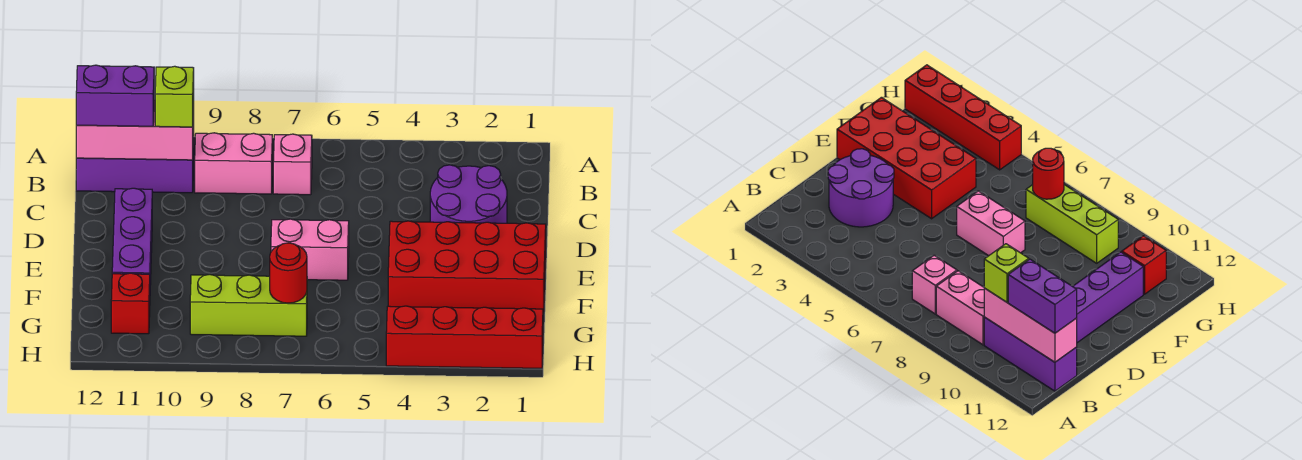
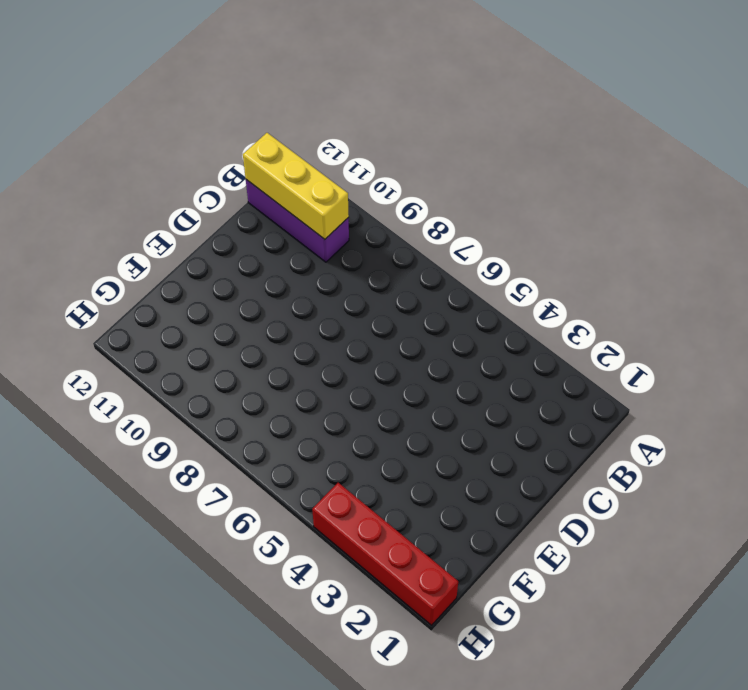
yellow 1x3 brick [243,133,349,239] -> pink 1x3 brick [76,100,194,160]
none -> pink 1x1 brick [273,134,312,195]
none -> pink 1x2 brick [195,133,272,194]
none -> purple 2x2 round brick [430,165,507,223]

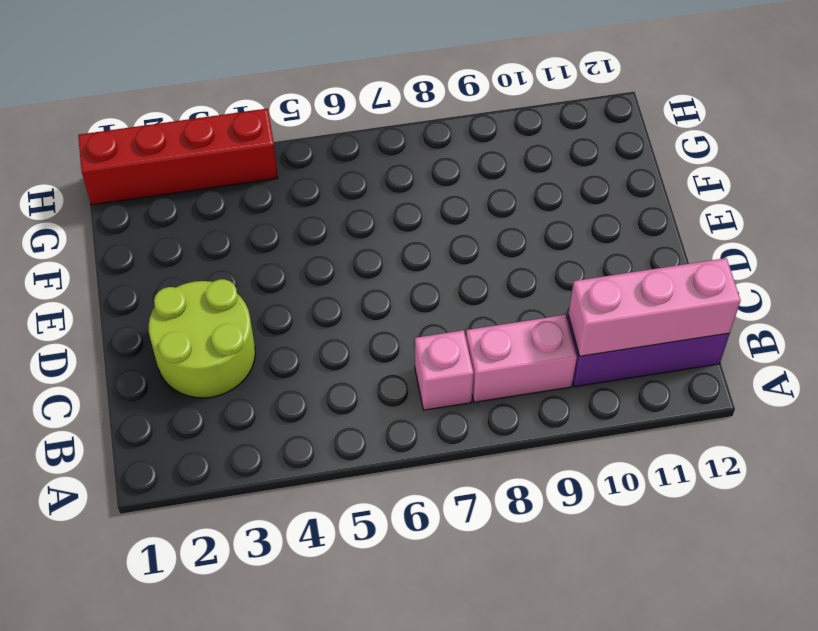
lime 2x2 round brick [149,279,255,398] -> purple 2x2 round brick [430,165,507,223]
none -> purple 1x3 brick [112,188,152,285]
none -> red 2x4 brick [388,221,546,312]
none -> pink 1x2 brick [271,219,349,280]

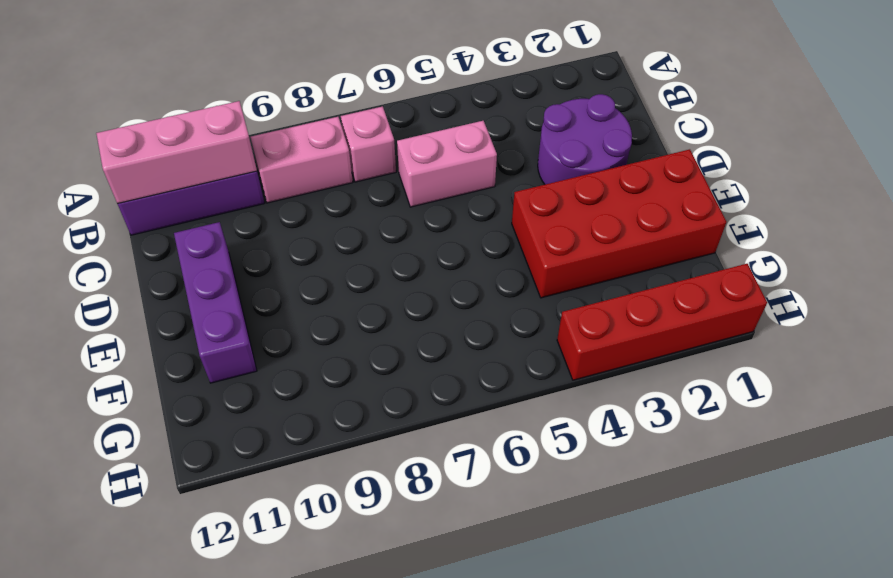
pink 1x2 brick [397,121,497,207] -> pink 1x2 brick moved to [271,219,349,280]
none -> lime 1x3 brick [190,274,307,336]
none -> red 1x1 brick [111,273,150,334]
none -> red 1x1 round brick [270,243,307,303]

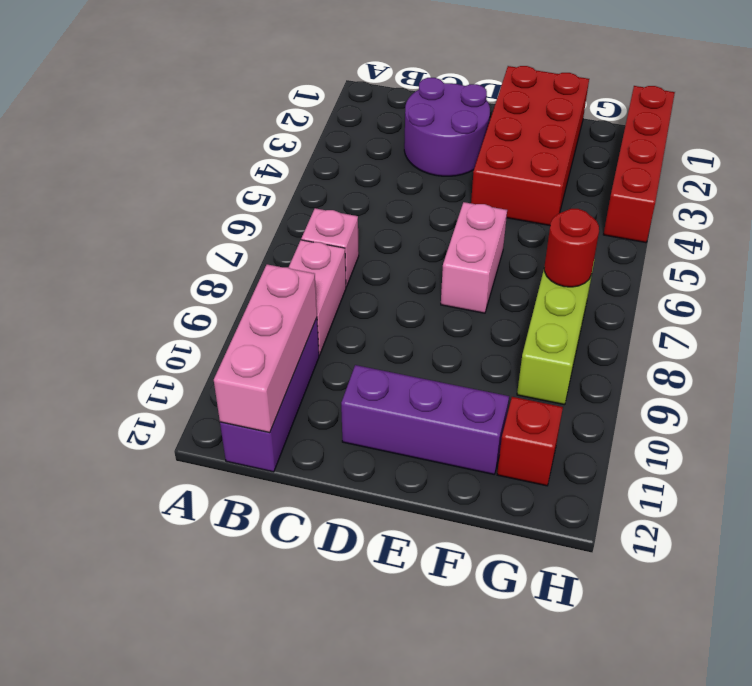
none -> lime 1x1 brick [155,66,194,127]
none -> purple 1x2 brick [76,65,154,126]

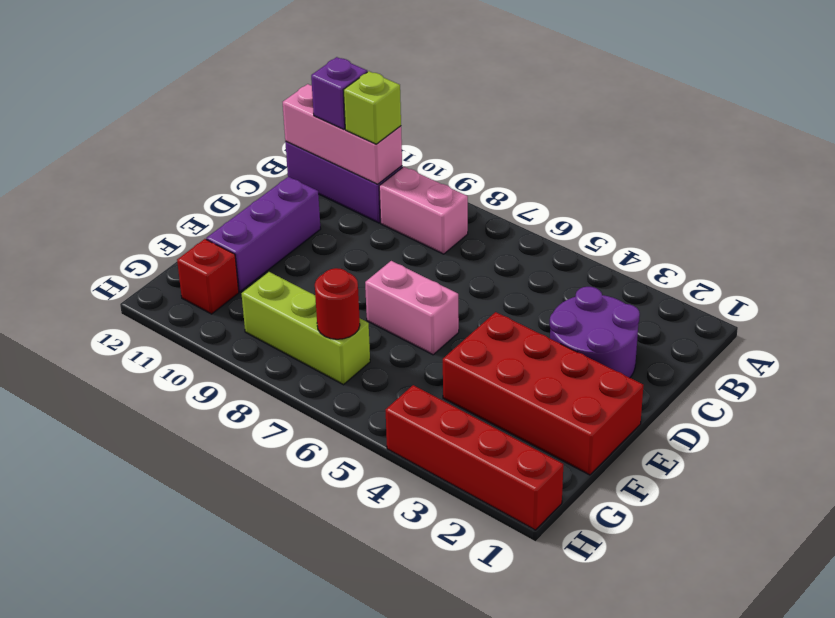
purple 1x1 brick [311,57,367,130] -> purple 1x2 brick [76,65,154,126]
none -> pink 1x1 brick [273,134,312,195]

